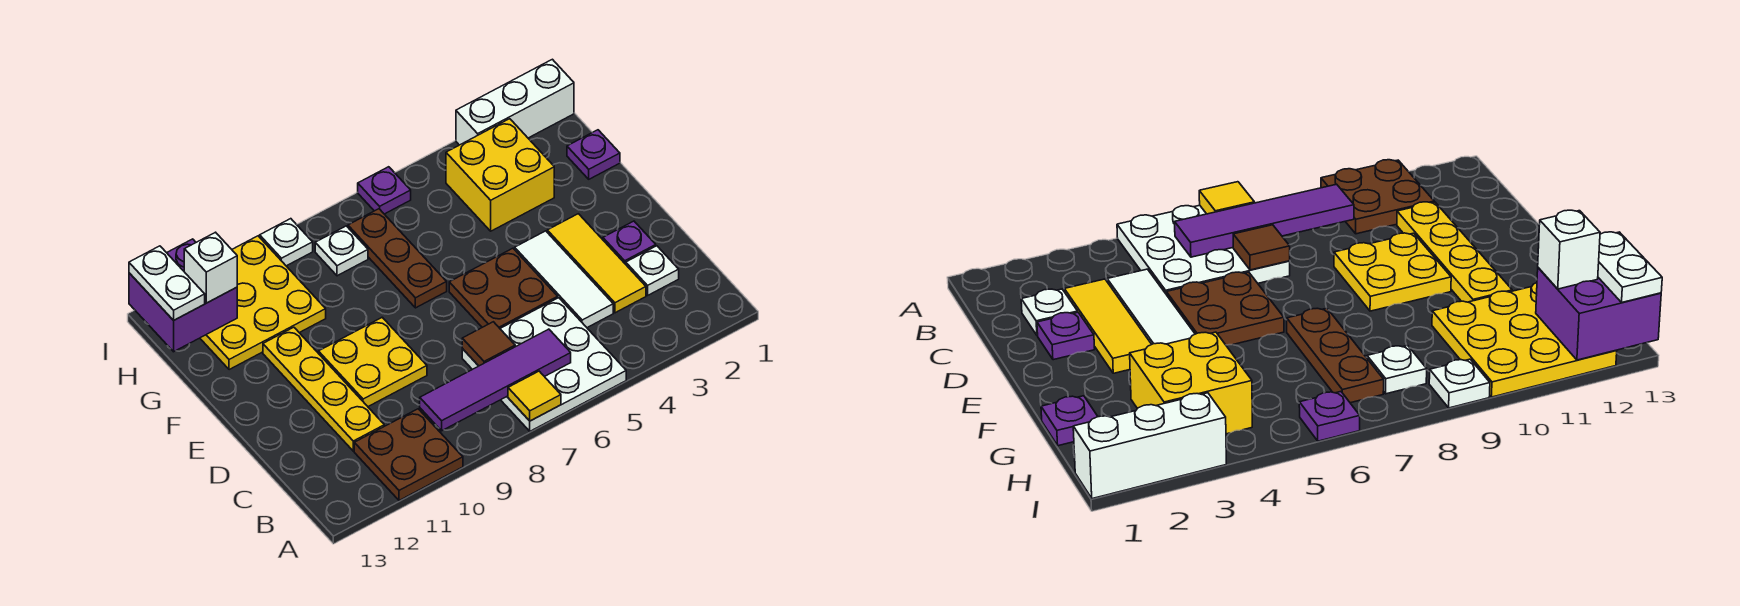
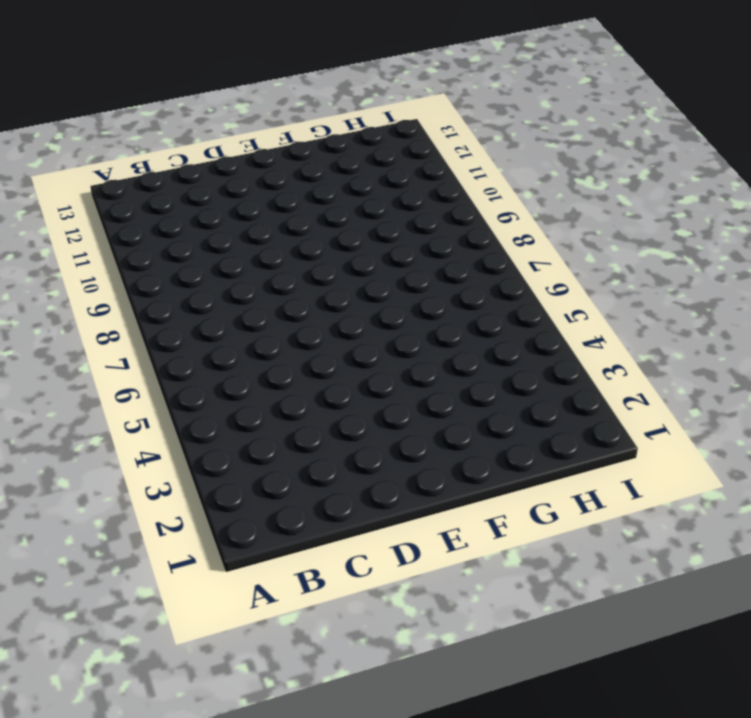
none -> white 3x3 plate [462,298,626,431]
none -> brown 2x2 plate [354,409,463,500]
none -> white 1x1 plate [626,246,679,295]

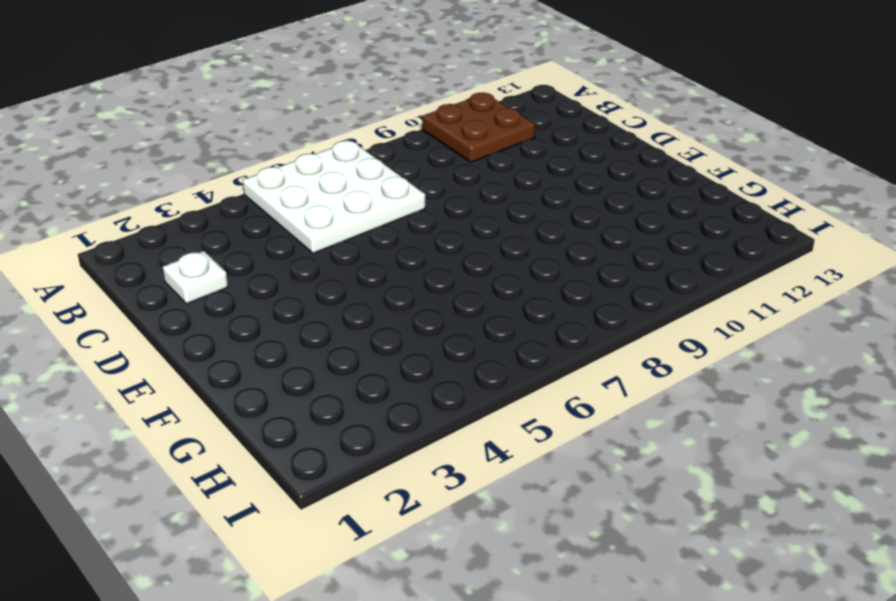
none -> yellow 1x3 tile [547,214,646,313]
none -> white 1x3 tile [515,231,613,328]
none -> yellow 1x4 plate [263,327,384,451]

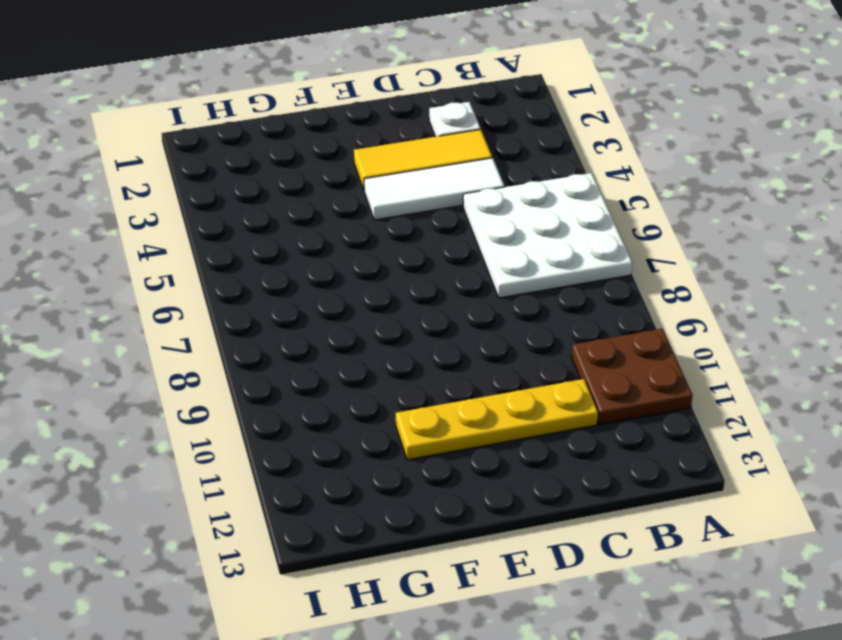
none -> purple 1x1 plate [603,221,656,264]
none -> brown 2x2 plate [449,248,558,328]
none -> yellow 2x2 plate [318,317,427,406]

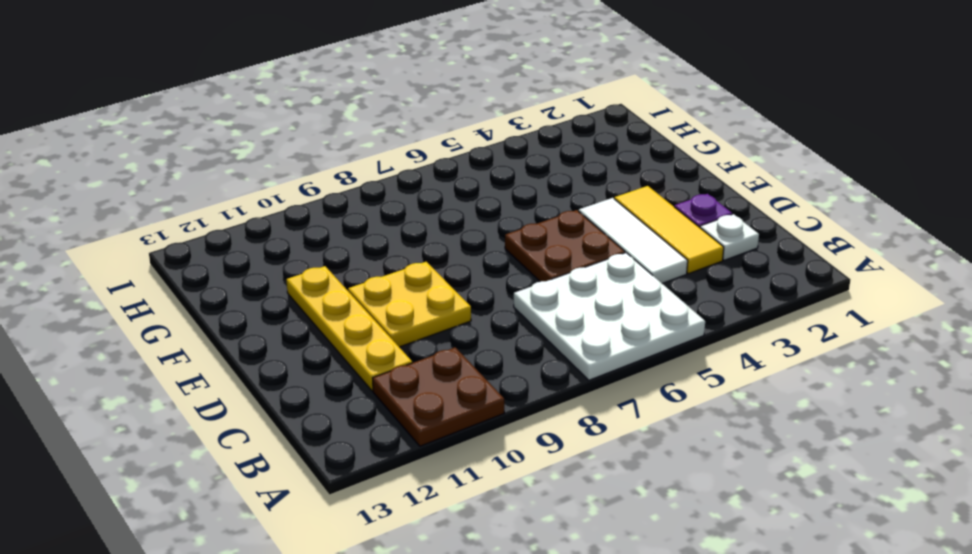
none -> brown 1x3 plate [348,209,447,308]
none -> purple 1x1 plate [567,130,620,179]
none -> yellow 2x2 brick [446,119,554,231]

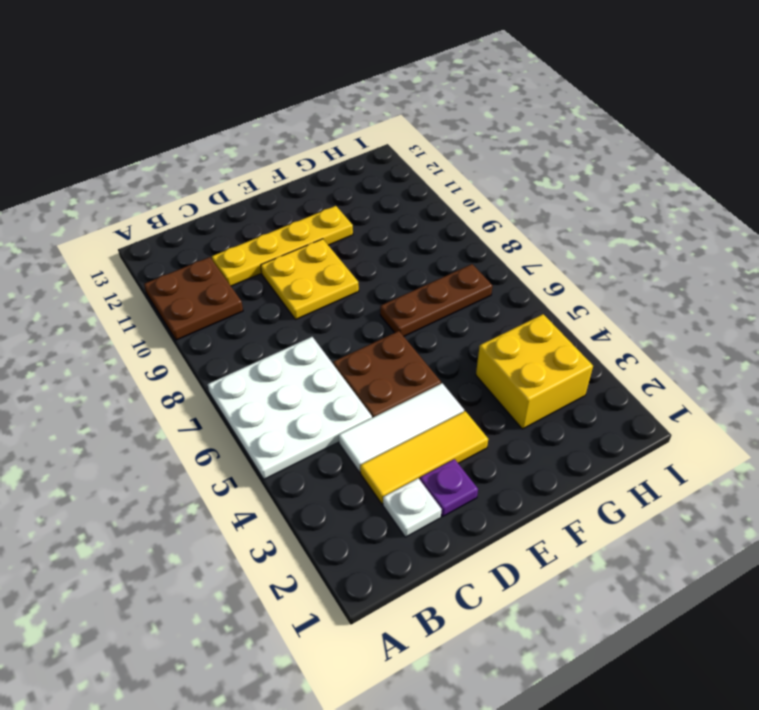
none -> purple 1x1 plate [567,130,620,179]
none -> yellow 3x3 plate [200,236,326,370]
none -> white 1x1 plate [315,226,368,276]

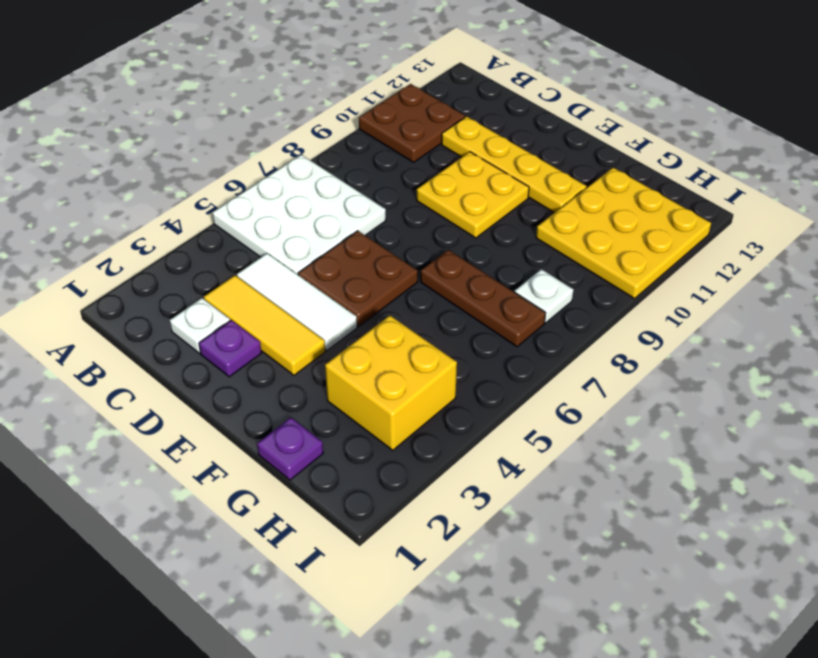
none -> white 1x3 brick [456,59,574,145]
none -> purple 1x1 plate [358,167,411,214]
none -> white 1x1 plate [260,219,313,266]

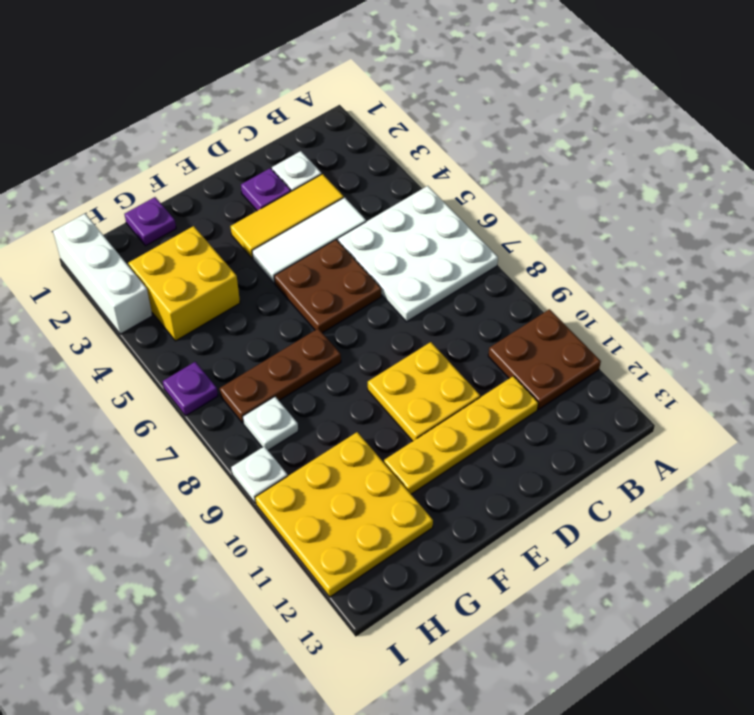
none -> yellow 1x1 tile [508,371,561,421]
none -> purple 1x4 tile [420,329,571,431]
none -> brown 1x1 tile [462,322,515,366]

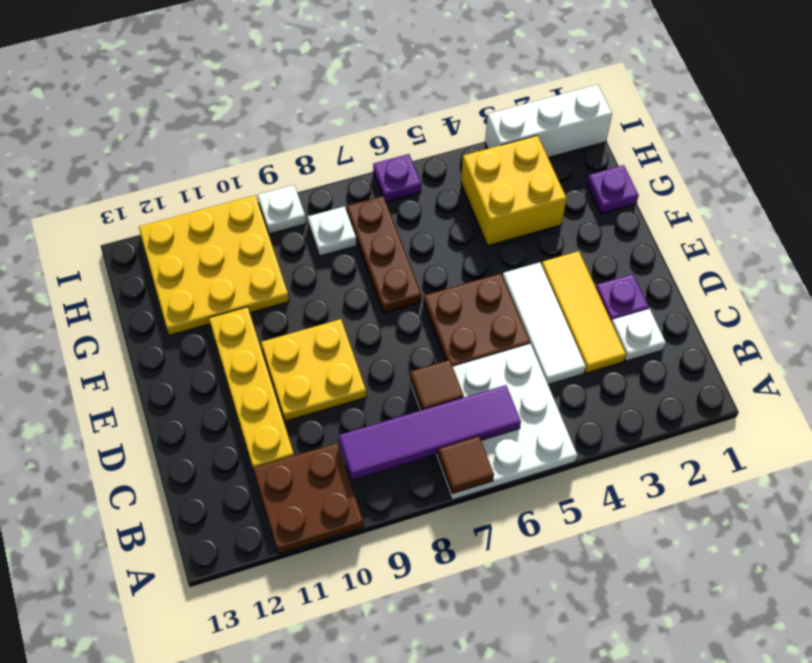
brown 1x1 tile [438,437,494,494] -> yellow 1x1 tile [508,371,561,421]
none -> purple 2x2 brick [129,239,237,352]
none -> white 1x1 brick [184,232,237,303]
none -> white 1x2 plate [129,246,205,320]

